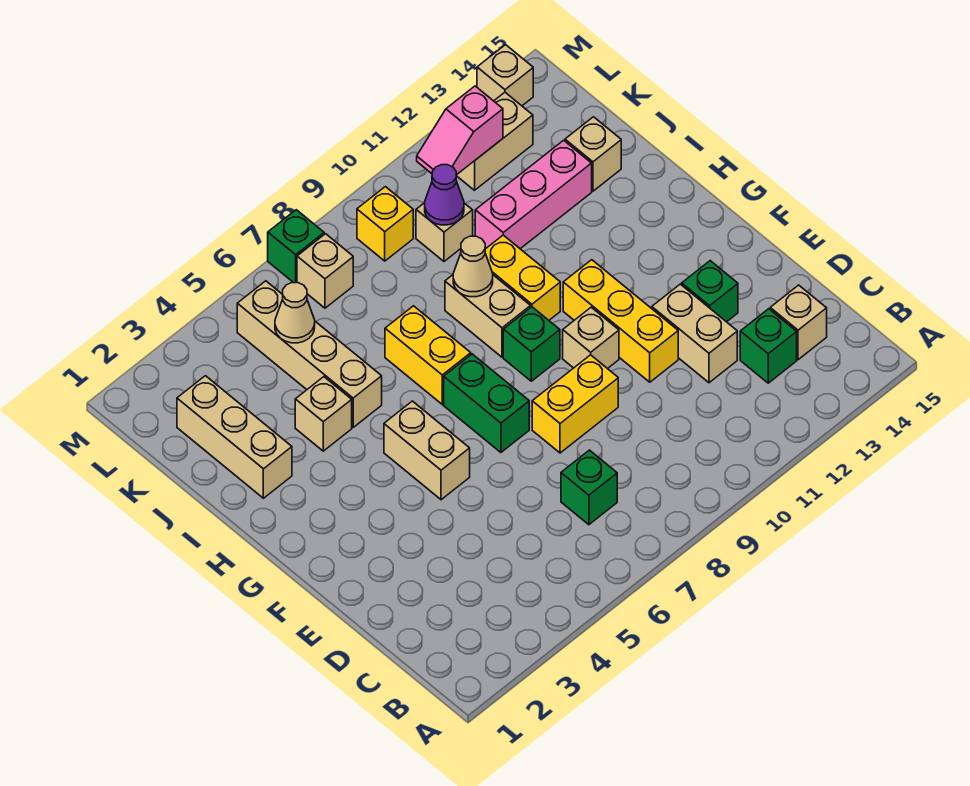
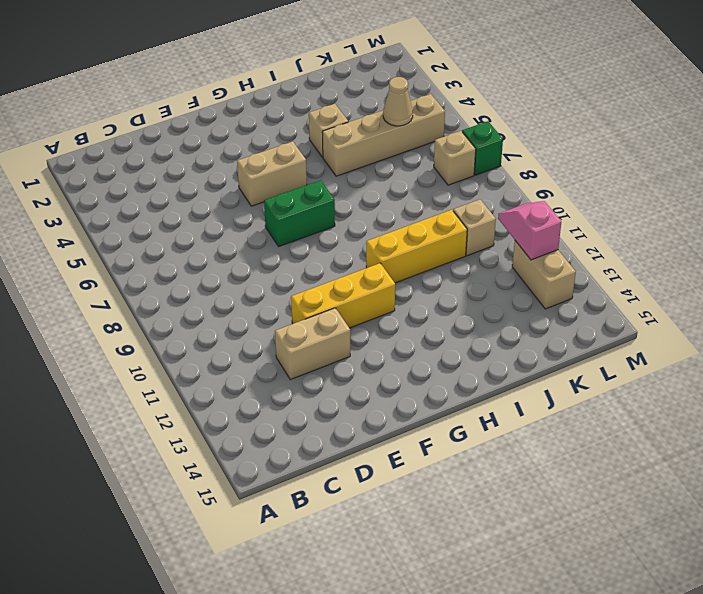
yellow 1x3 brick [366,210,467,283] -> yellow 1x2 brick [485,235,560,320]
none -> green 1x1 brick [561,450,617,525]
none -> green 1x1 brick [740,309,797,383]
none -> tan 1x1 brick [770,285,827,360]

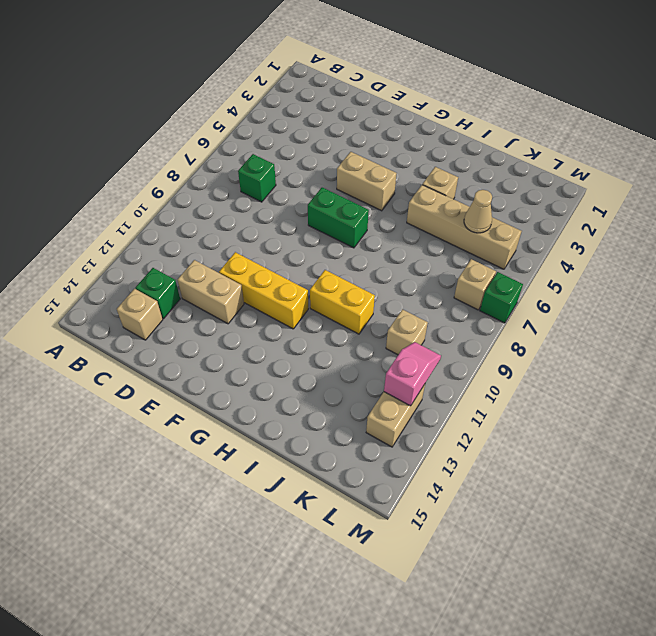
none -> yellow 1x2 brick [532,355,618,453]
none -> green 1x1 brick [682,261,738,322]
none -> tan 1x1 brick [563,307,619,369]

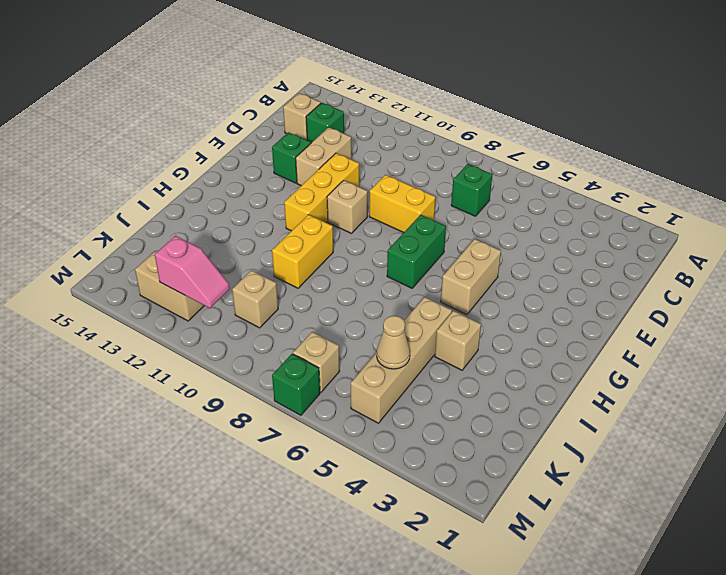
none -> green 1x1 brick [503,307,560,381]
none -> yellow 1x2 brick [385,306,471,404]
none -> tan 1x2 brick [445,275,531,357]

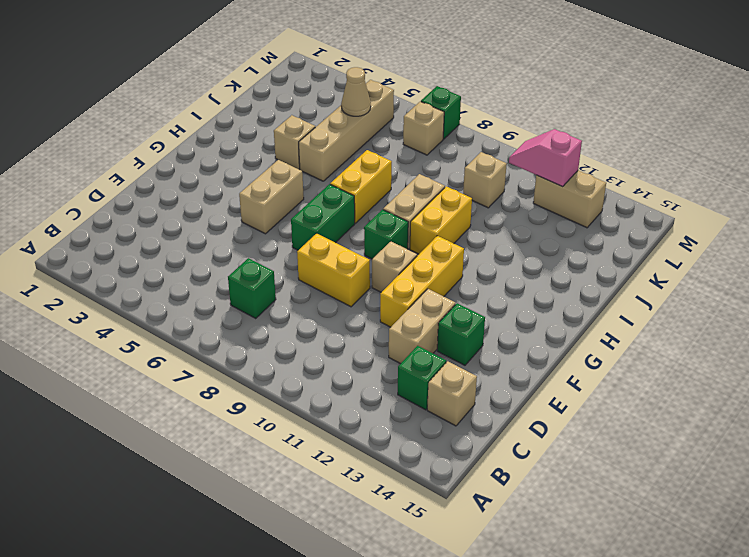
none -> tan 1x3 brick [177,376,292,498]
none -> pink 1x3 brick [475,140,592,249]
none -> tan 1x1 brick [565,117,621,191]

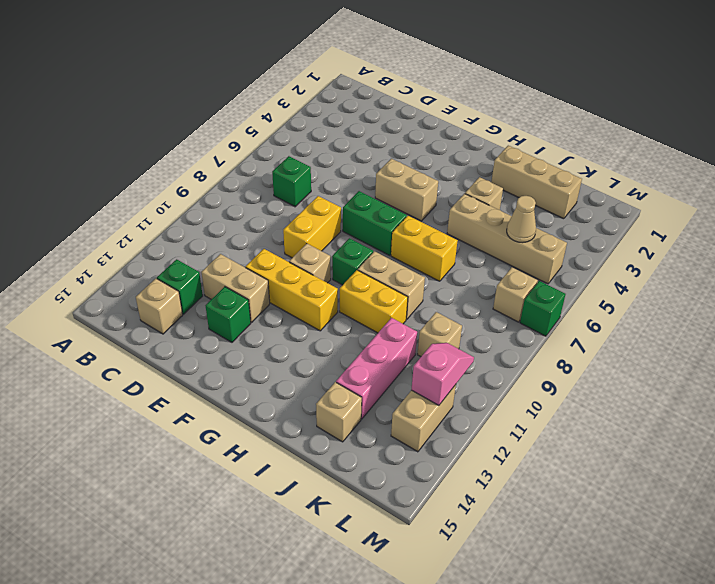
none -> yellow 1x1 brick [357,187,413,261]
none -> tan 1x1 brick [477,45,533,106]
none -> tan 1x1 cone [453,236,493,297]

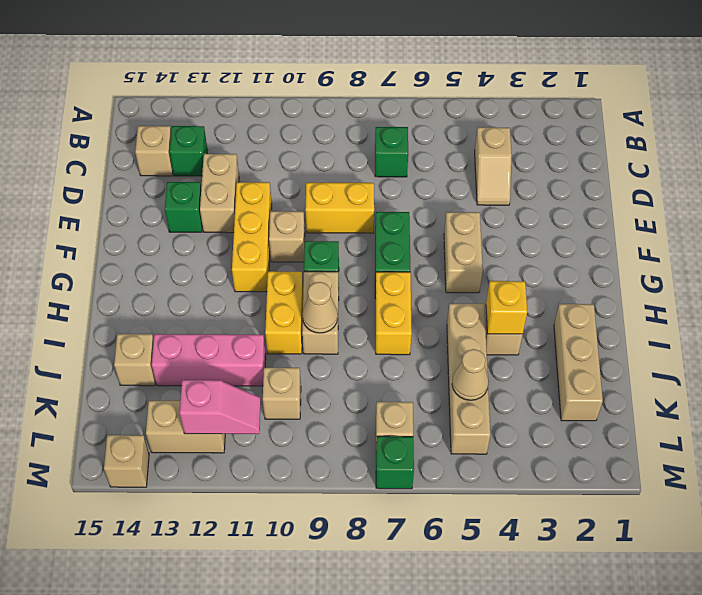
tan 1x2 slope [475,127,512,205] -> none
yellow 1x1 brick [486,281,527,334] -> yellow 1x1 brick moved to [357,187,413,261]
none -> purple 1x1 cone [425,165,464,225]

